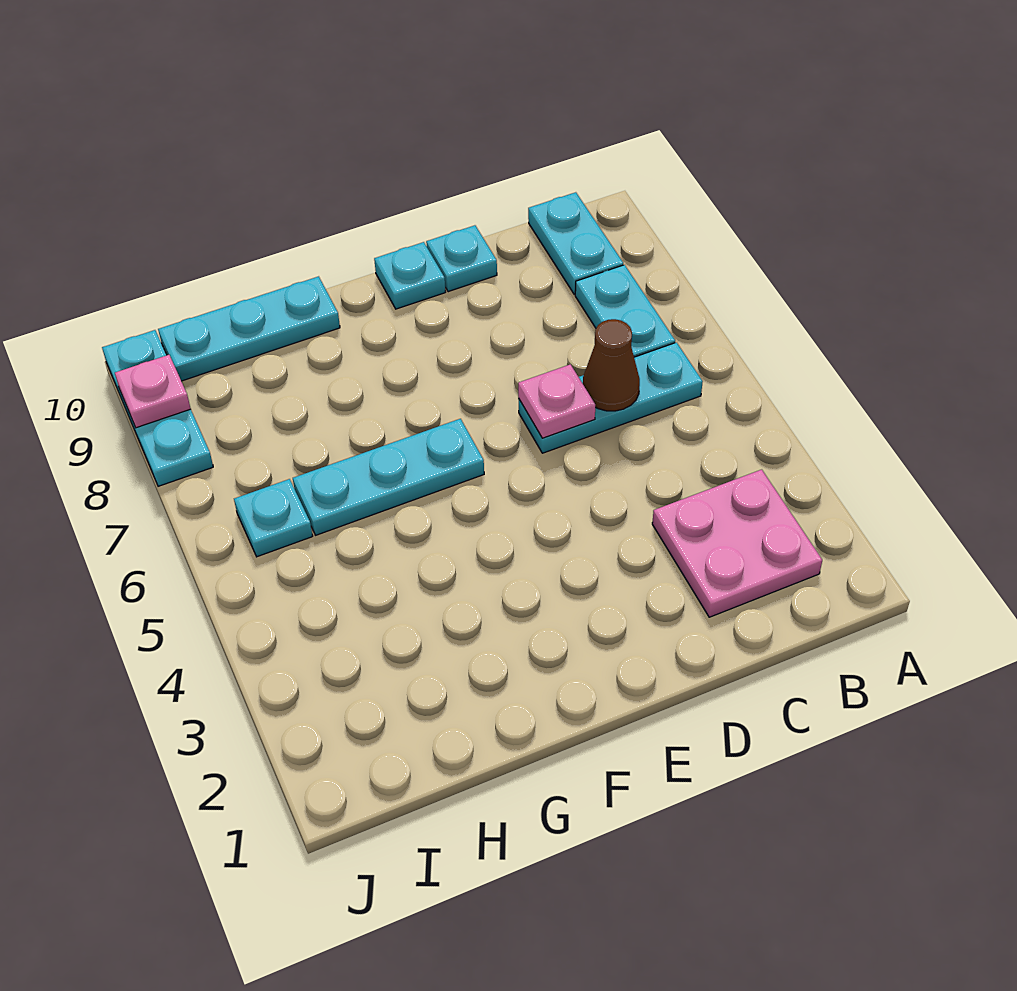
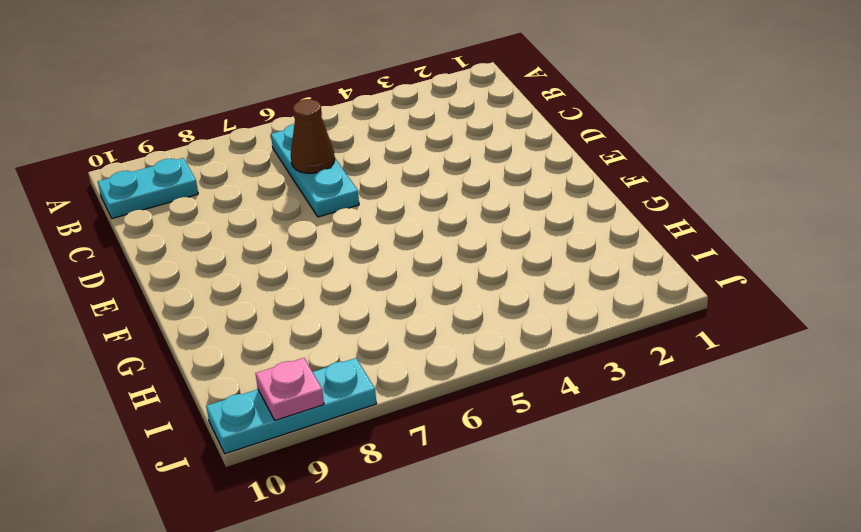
none -> pink 2x2 plate [652,470,822,617]
none -> cyan 1x2 plate [575,265,675,357]
none -> cyan 1x1 plate [426,225,497,292]

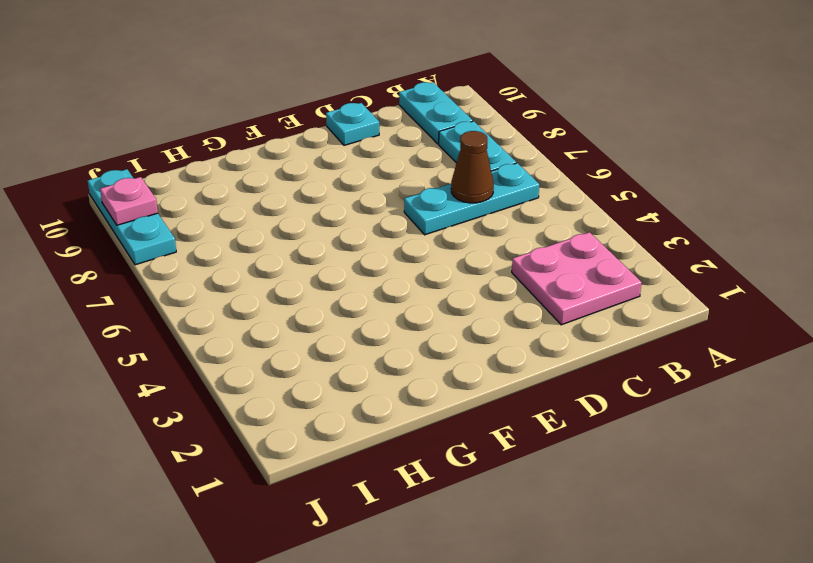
none -> cyan 1x1 plate [374,242,445,309]
none -> cyan 1x3 plate [293,419,484,535]
none -> cyan 1x3 plate [158,276,340,381]

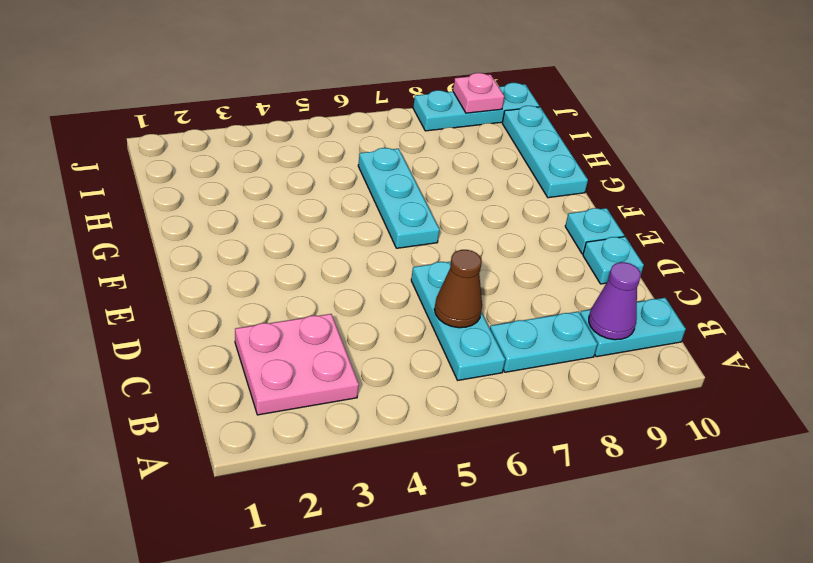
purple 1x1 cone [589,262,641,340] -> none
none -> cyan 1x1 plate [234,479,313,557]
none -> pink 1x1 plate [518,364,595,438]

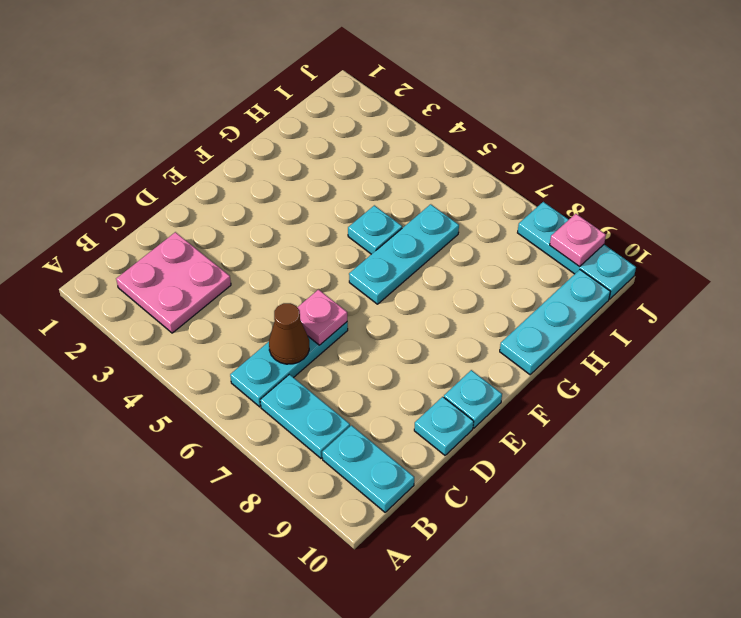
cyan 1x1 plate [348,205,402,254] -> cyan 1x1 plate moved to [234,479,313,557]

